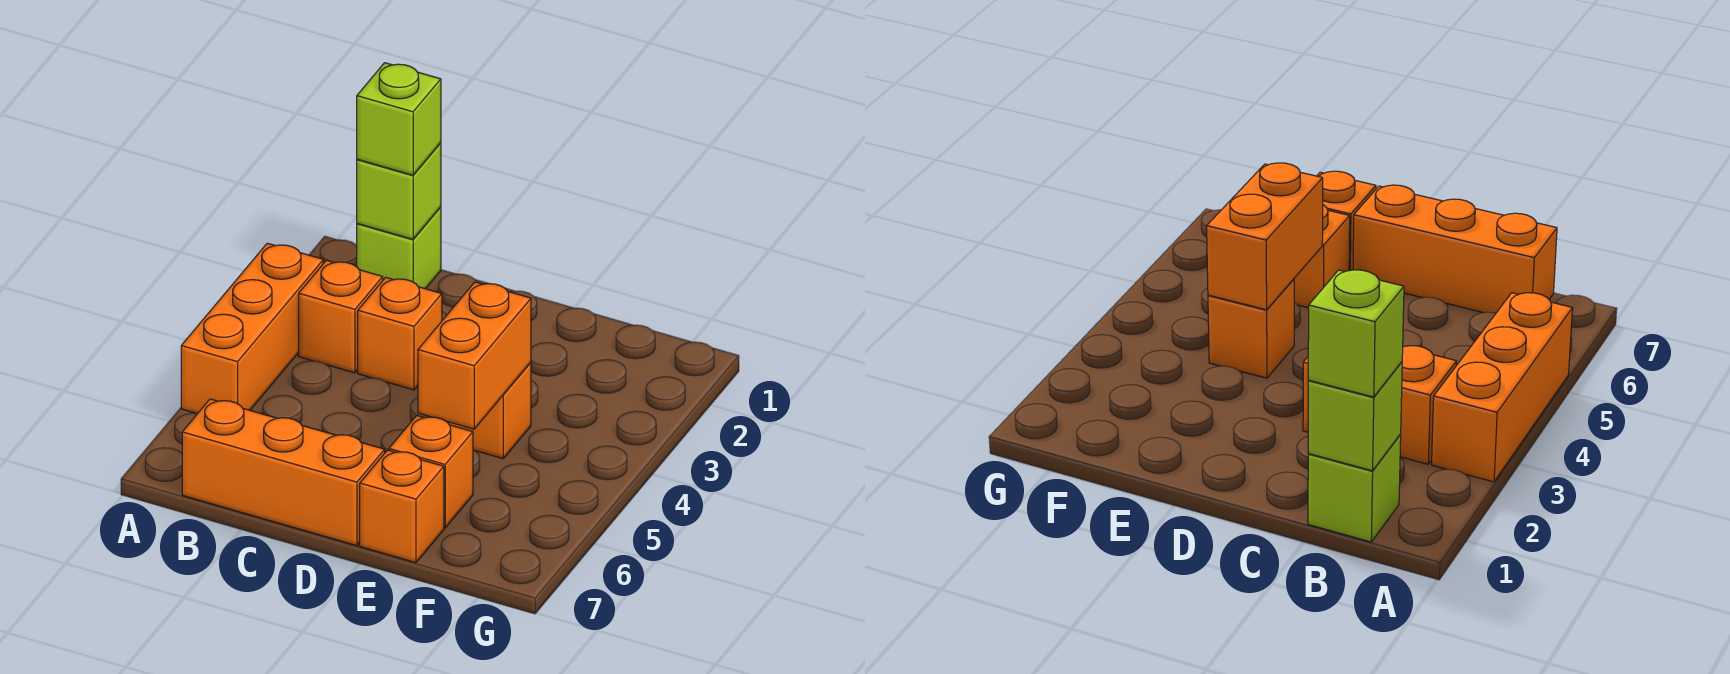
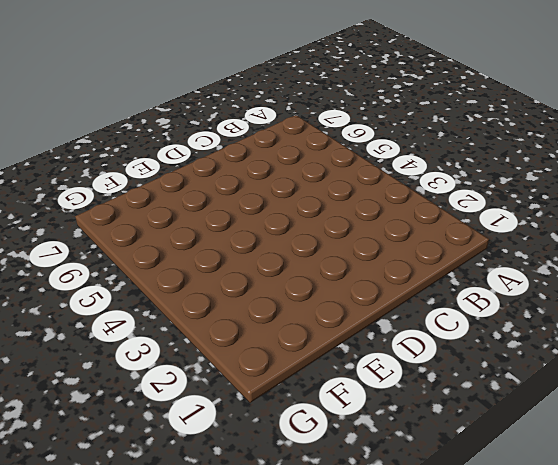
none -> orange 1x3 brick [181,243,323,413]
none -> lime 1x1 brick [357,207,441,289]

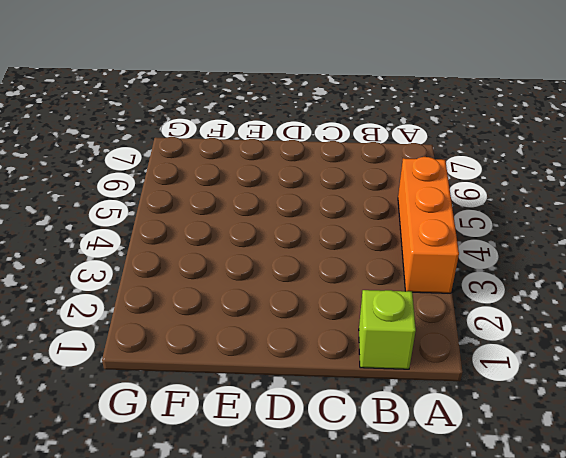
none -> orange 1x1 brick [299,260,383,373]
none -> orange 1x3 brick [182,399,385,546]

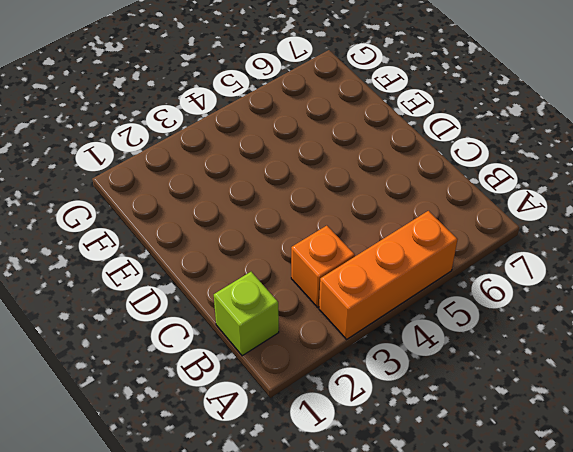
none -> orange 1x3 brick [182,399,385,546]
none -> orange 1x1 brick [358,277,442,390]

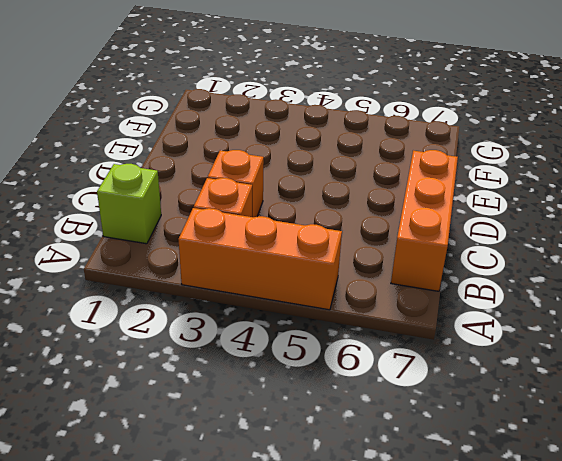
none -> orange 1x1 brick [448,362,531,458]
none -> orange 1x1 brick [389,416,473,528]

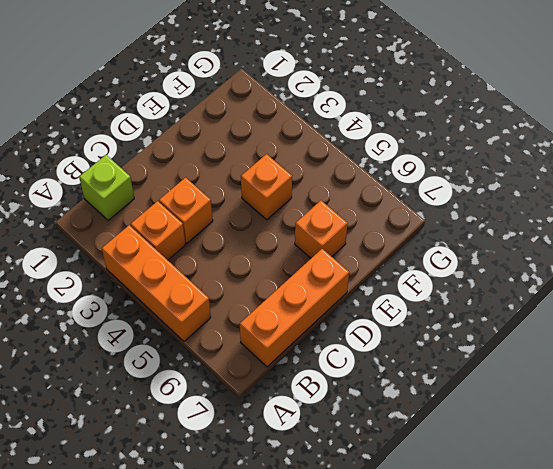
none -> orange 1x1 brick [360,450,444,563]
none -> lime 1x1 brick [357,143,441,239]

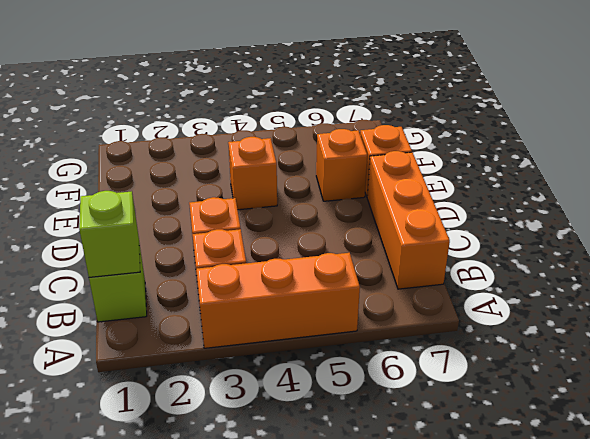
none -> orange 1x2 brick [418,282,531,429]
none -> lime 1x1 brick [357,63,441,175]

